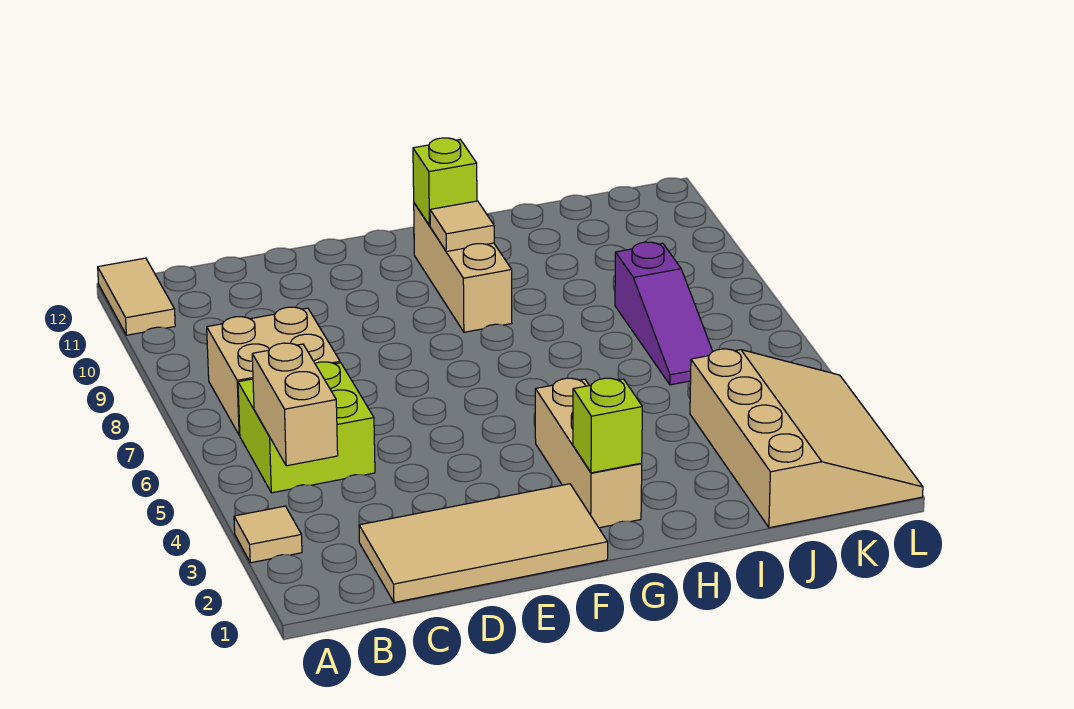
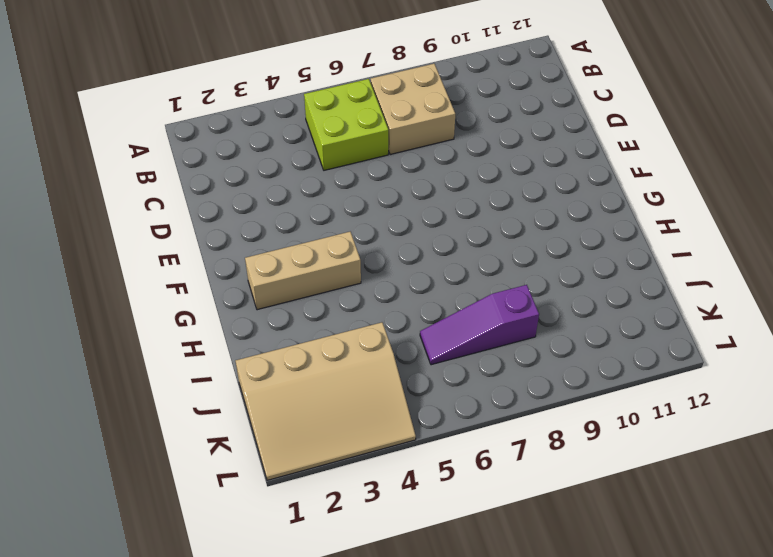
none -> tan 1x1 tile [234,506,302,563]
none -> tan 1x2 tile [98,258,175,335]
none -> tan 2x4 tile [359,484,608,602]

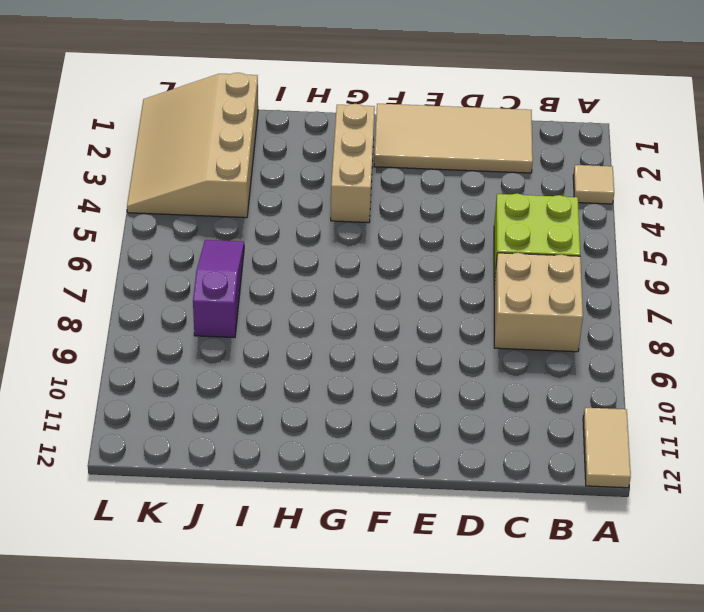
none -> tan 1x3 brick [414,203,512,332]
none -> tan 1x2 brick [252,343,338,466]
none -> lime 1x1 brick [573,378,642,473]

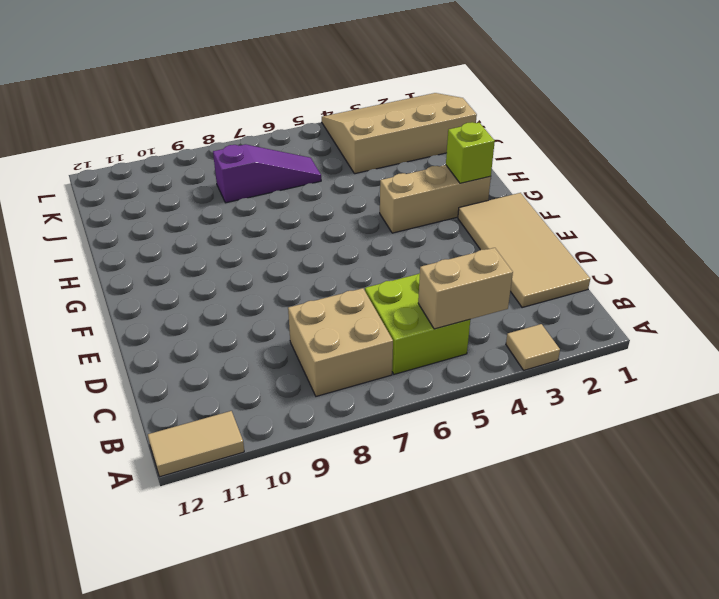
none -> tan 1x3 brick [414,203,512,332]
none -> tan 1x1 tile [430,201,494,252]
none -> lime 1x1 brick [413,138,477,226]

